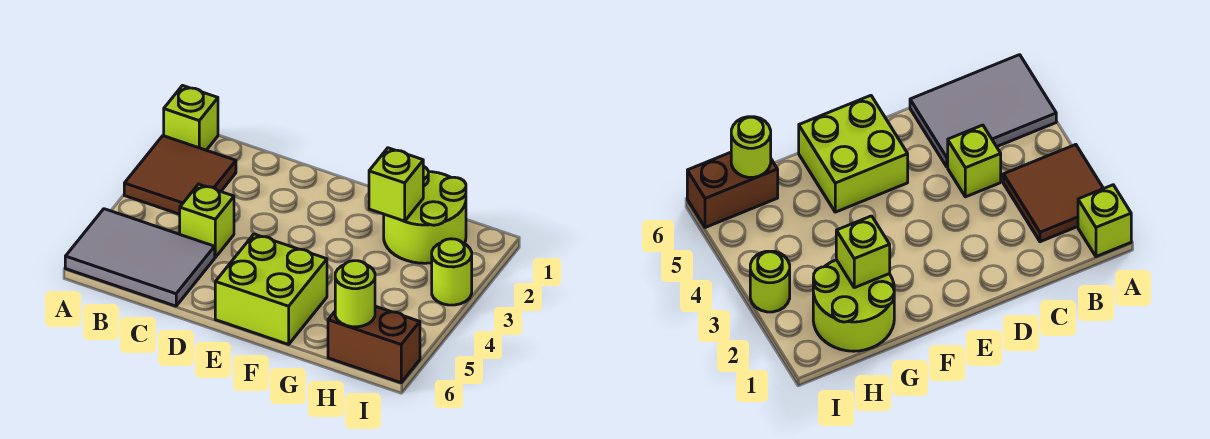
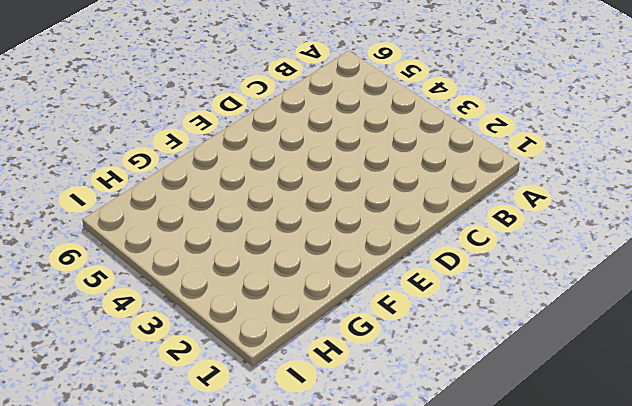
none -> lime 1x1 brick [164,86,218,150]
none -> brown 2x2 tile [124,136,236,214]

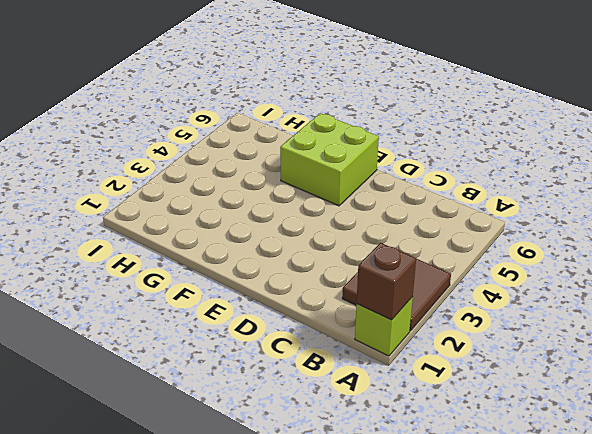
brown 1x1 brick [357,243,416,320] -> none
none -> grey 2x3 tile [65,209,215,306]
none -> lime 1x1 brick [180,184,234,257]

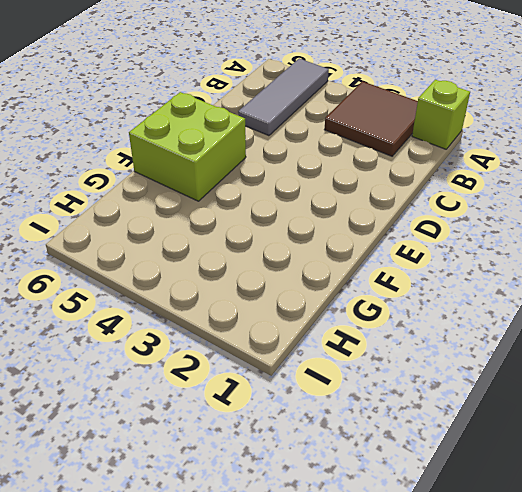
grey 1x3 tile [238,58,329,136] -> grey 2x3 tile [65,209,215,306]
none -> lime 1x1 brick [180,184,234,257]
none -> lime 2x2 round brick [384,166,466,263]

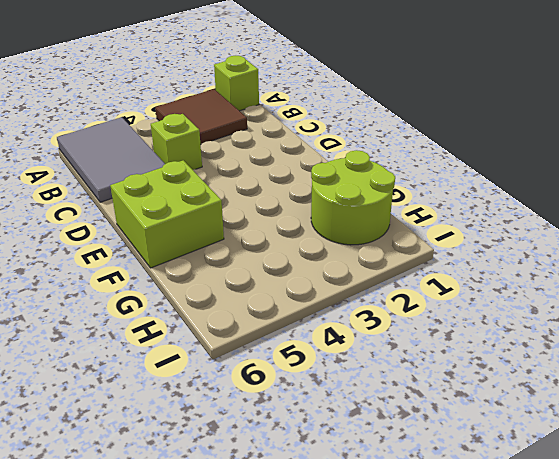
none -> brown 1x2 brick [328,306,420,383]
none -> lime 1x1 round brick [432,239,472,305]

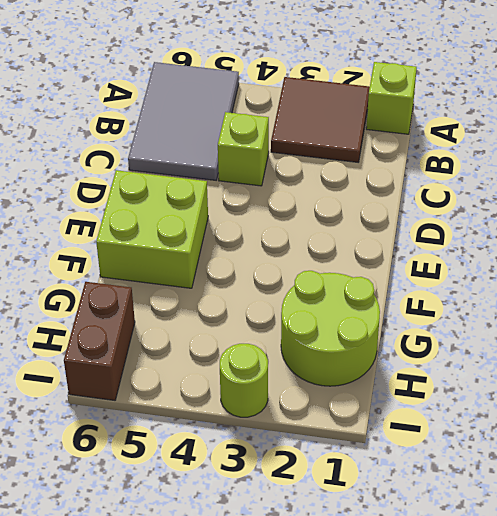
none -> lime 1x1 brick [369,148,423,221]
none -> lime 1x1 round brick [335,261,375,327]

